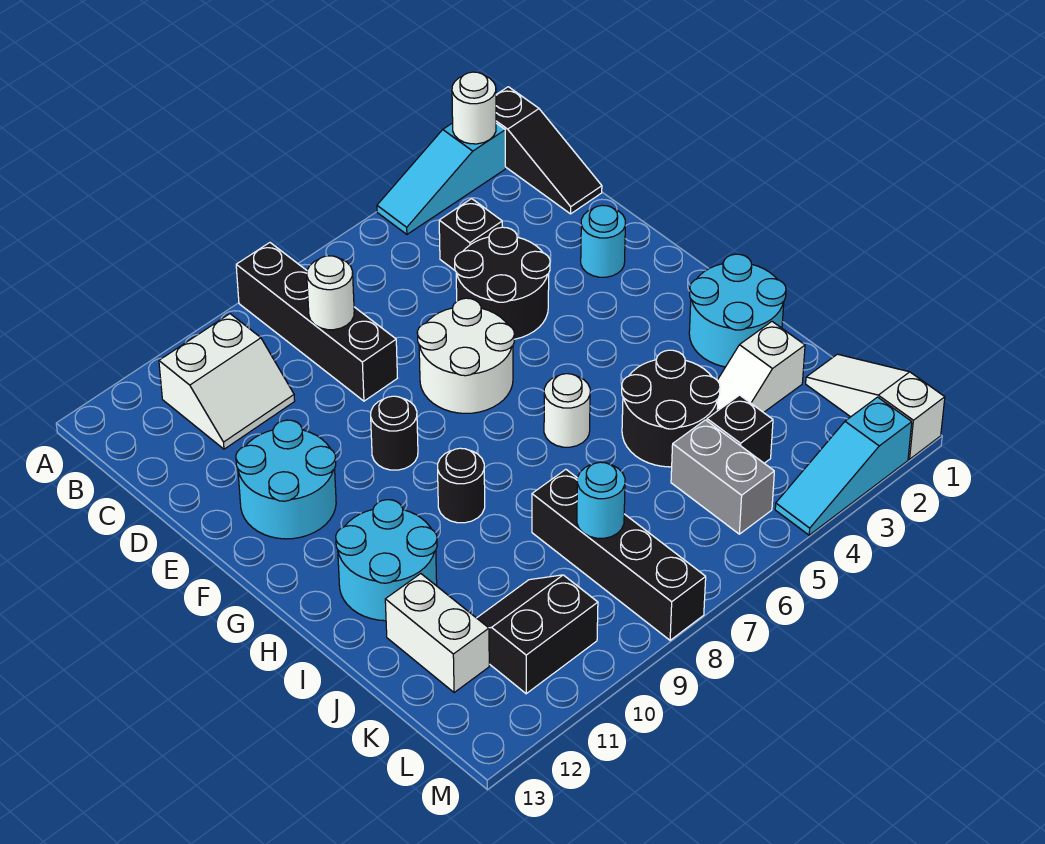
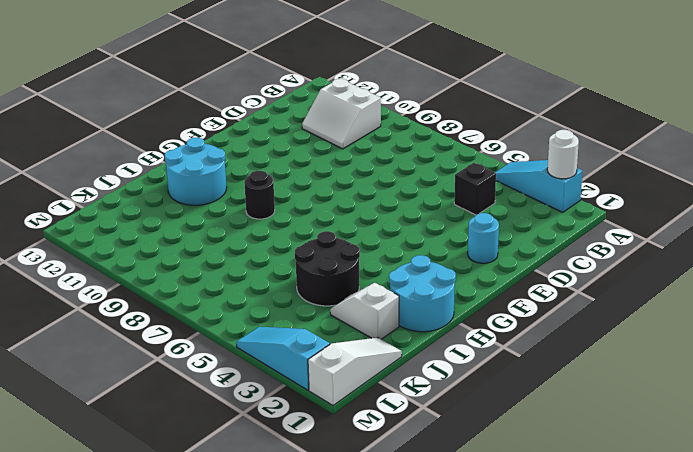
none -> black 1x3 slope [496,87,602,214]
none -> black 1x4 brick [236,243,397,401]
none -> black 2x2 round brick [455,227,550,339]

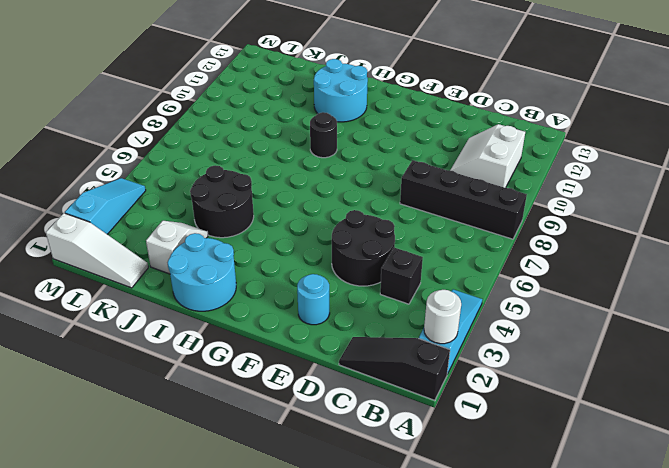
none -> white 2x2 round brick [417,298,514,413]
none -> cyan 2x2 round brick [236,420,336,539]
none -> black 1x1 round brick [371,396,418,470]

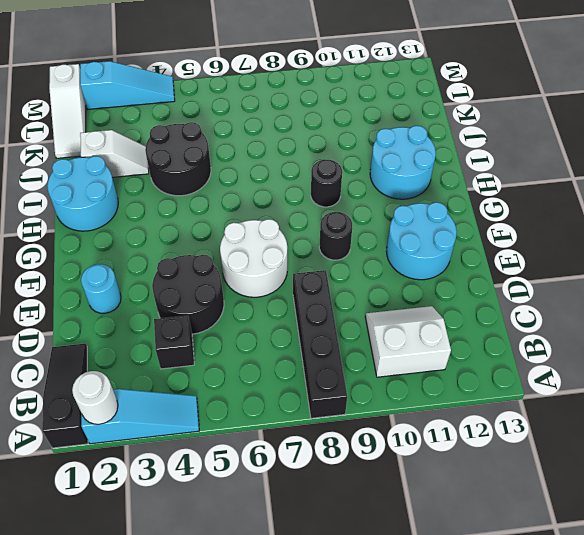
none -> white 1x1 round brick [544,374,590,447]
none -> black 1x4 brick [532,469,706,640]
none -> white 1x2 brick [385,574,489,693]

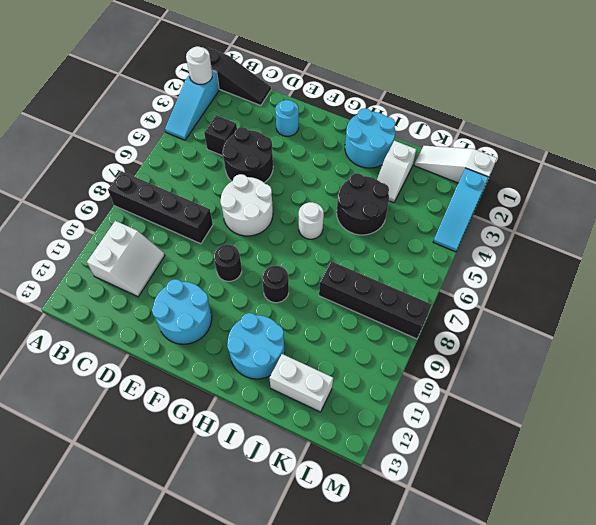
none -> black 1x1 brick [707,395,773,463]
none -> grey 1x2 brick [671,420,774,534]
none -> black 2x2 slope [477,575,598,694]

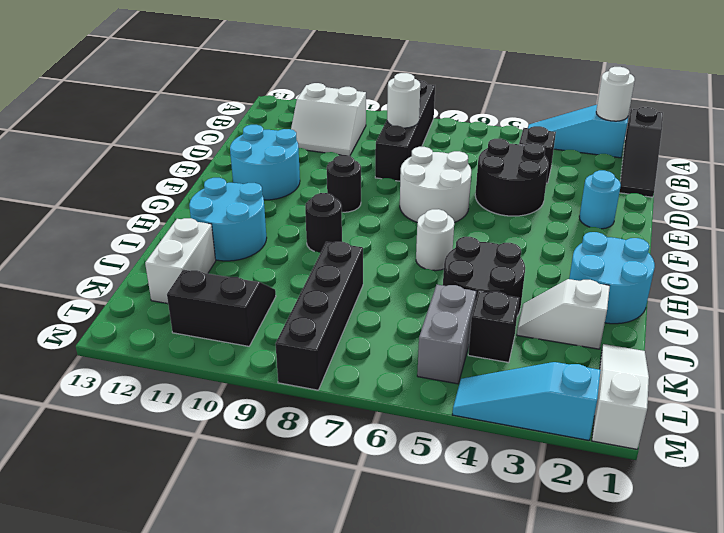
none -> cyan 1x1 round brick [577,462,625,538]

